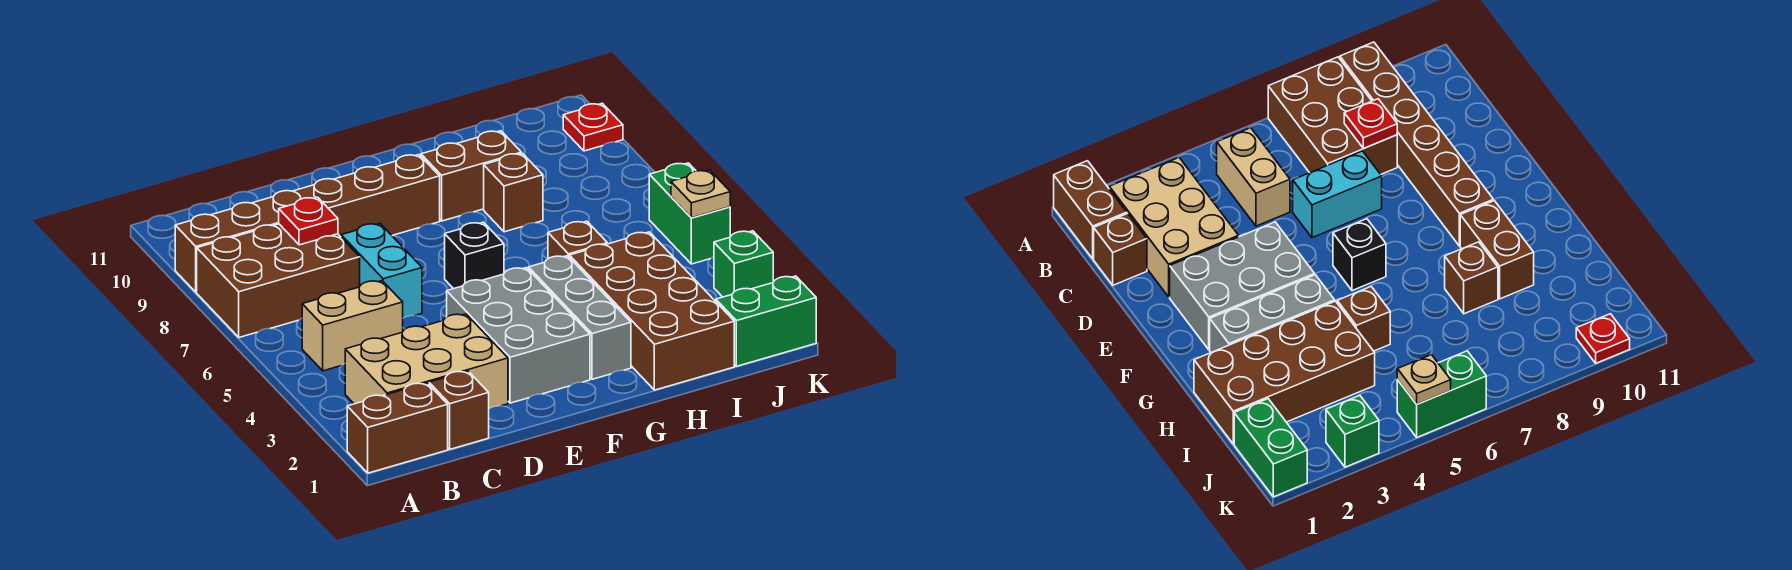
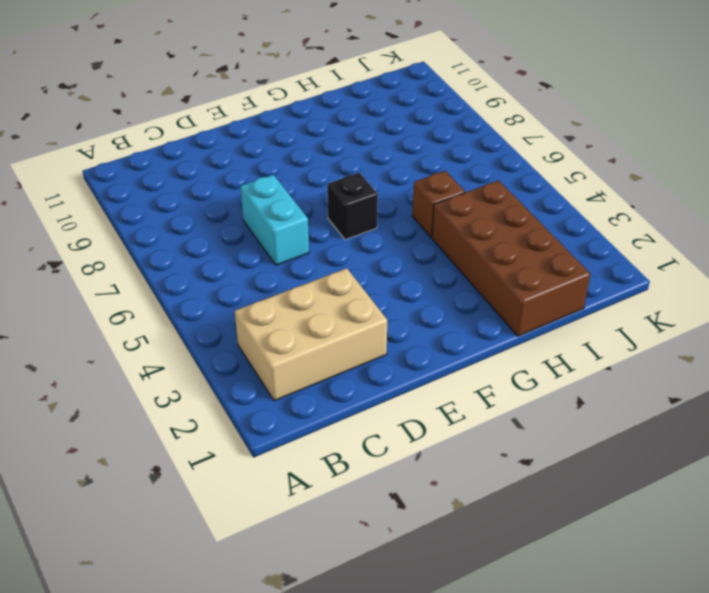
none -> brown 1x2 brick [347,383,448,473]
none -> brown 2x3 brick [197,224,360,337]
none -> brown 1x6 brick [175,155,440,292]

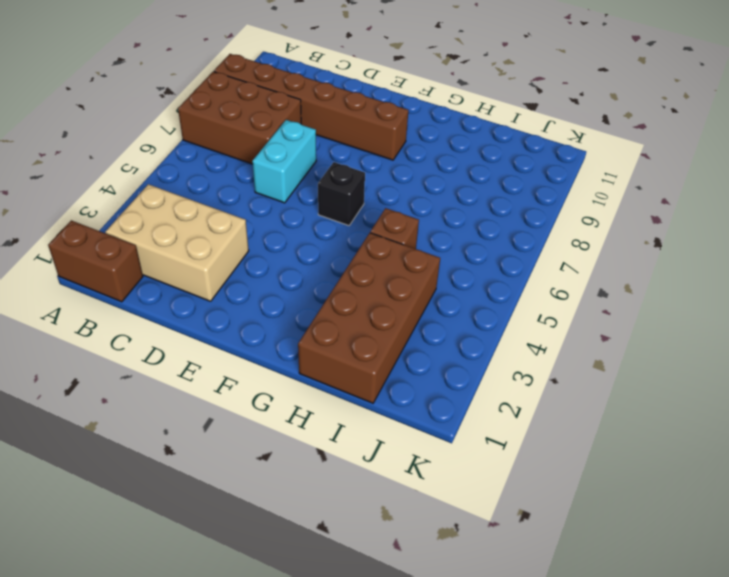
none -> tan 1x2 brick [302,281,403,371]
none -> brown 1x1 brick [429,371,489,449]
none -> grey 2x3 brick [447,268,590,403]

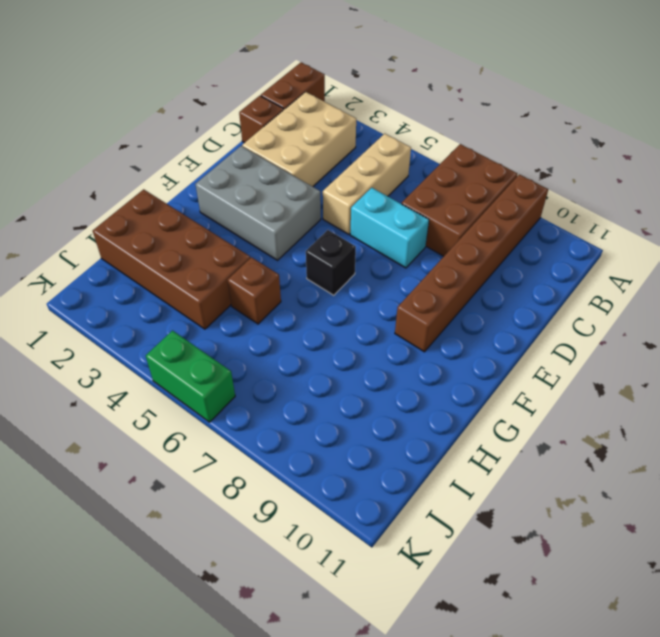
tan 1x3 brick [323,134,411,234] -> tan 1x2 brick [302,281,403,371]
none -> grey 1x3 brick [529,256,631,379]
none -> brown 1x2 brick [421,131,521,221]
none -> brown 1x1 brick [484,153,543,232]

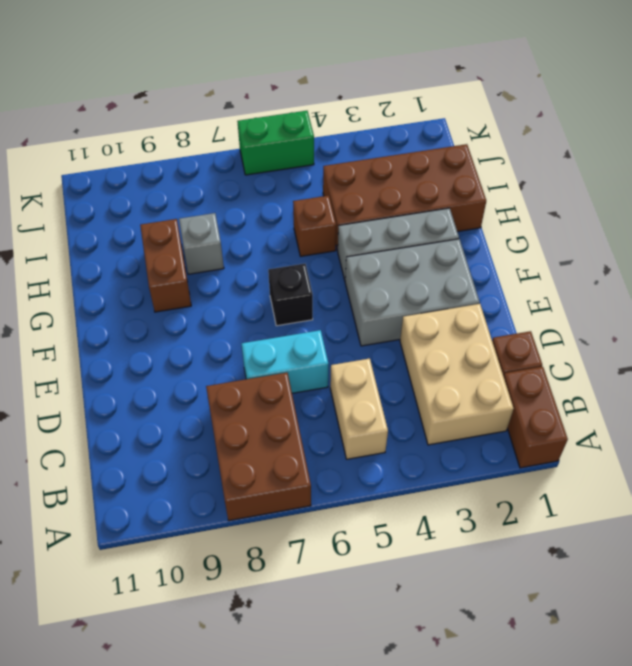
grey 1x1 brick [179,213,224,274] -> brown 1x1 brick [484,153,543,232]
none -> brown 1x6 brick [175,155,440,292]
none -> green 1x2 brick [716,276,816,366]
none -> green 1x1 brick [714,231,773,297]

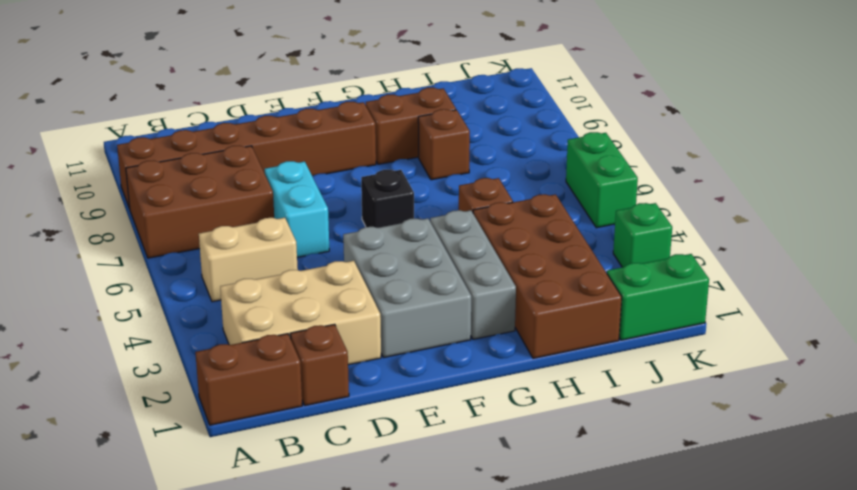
none -> red 1x1 plate [563,103,623,151]
none -> red 1x1 plate [279,197,338,245]
none -> tan 1x1 plate [671,170,730,218]

